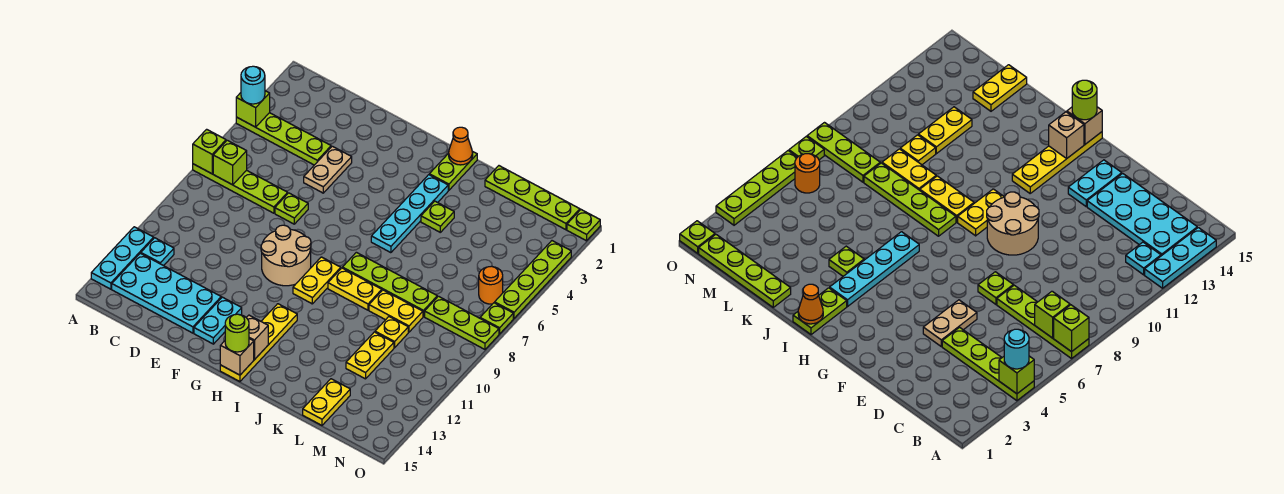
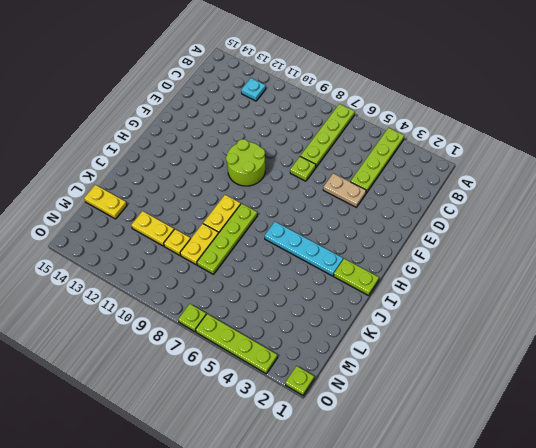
lime 2x2 round brick [226,139,265,186] -> tan 2x2 round brick [261,225,311,286]
none -> cyan 1x3 plate [91,227,154,289]
none -> cyan 2x4 plate [112,253,221,333]
none -> cyan 1x2 plate [194,297,242,344]
none -> yellow 1x2 plate [293,257,341,304]

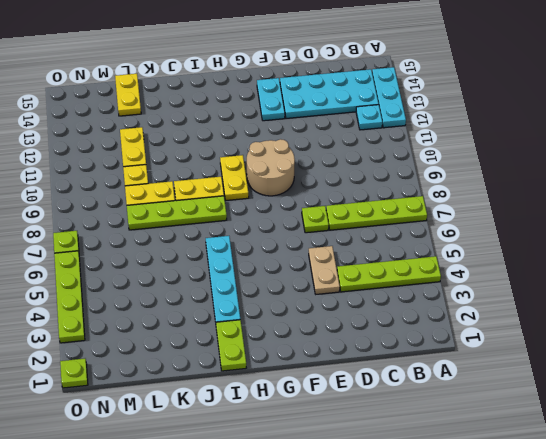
none -> yellow 1x4 plate [220,304,297,382]
none -> lime 1x1 plate [421,201,454,232]
none -> lime 1x4 plate [485,166,580,230]
none -> lime 1x3 plate [425,296,499,349]

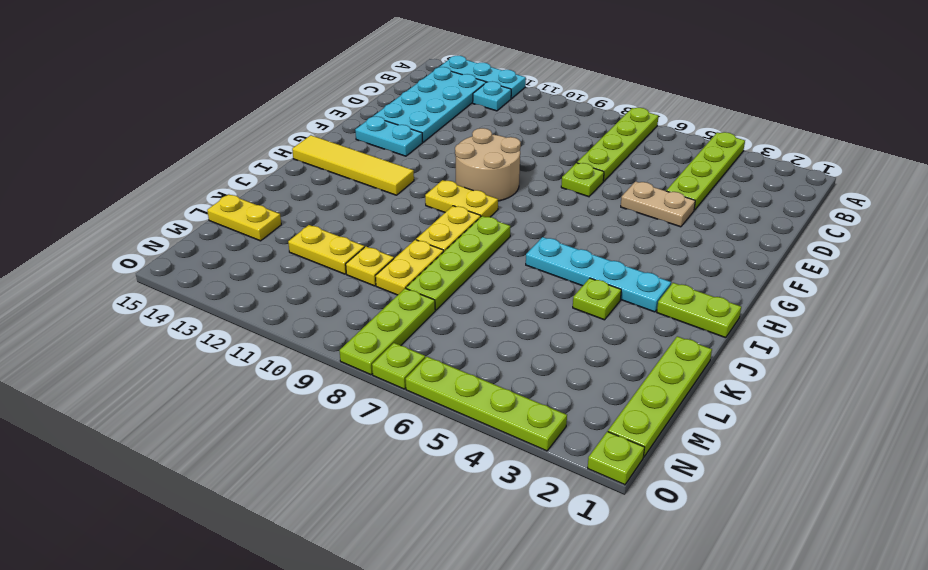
yellow 1x4 tile [292,135,414,195] -> yellow 1x4 plate [220,304,297,382]
none -> orange 1x1 round brick [479,266,503,304]
none -> lime 1x1 brick [236,91,270,127]
none -> lime 1x1 brick [193,129,226,174]
none -> lime 1x1 brick [213,140,247,185]

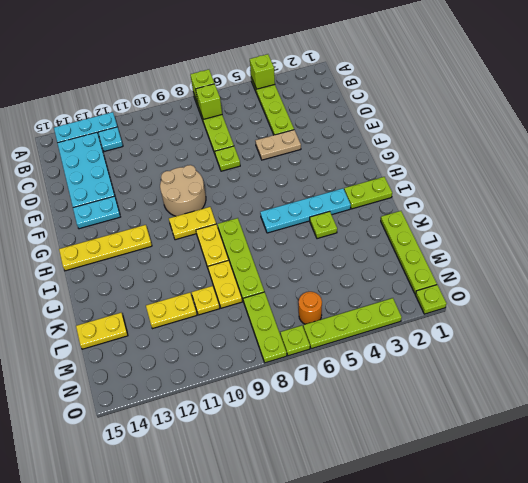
none -> tan 1x1 brick [246,315,268,360]
none -> tan 1x1 brick [220,339,254,375]
none -> orange 1x1 cone [449,127,473,165]
none -> cyan 1x1 round brick [241,66,265,104]

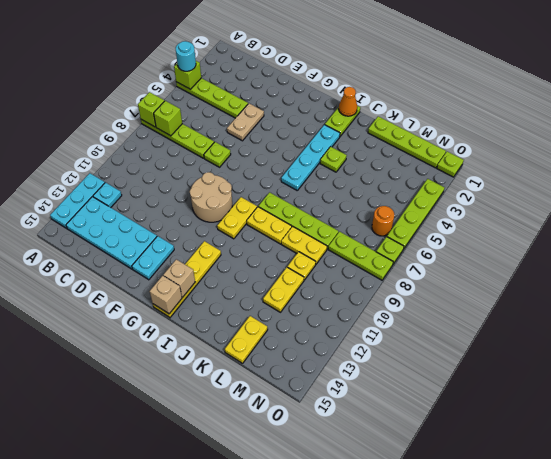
none -> lime 1x1 round brick [225,314,249,352]

